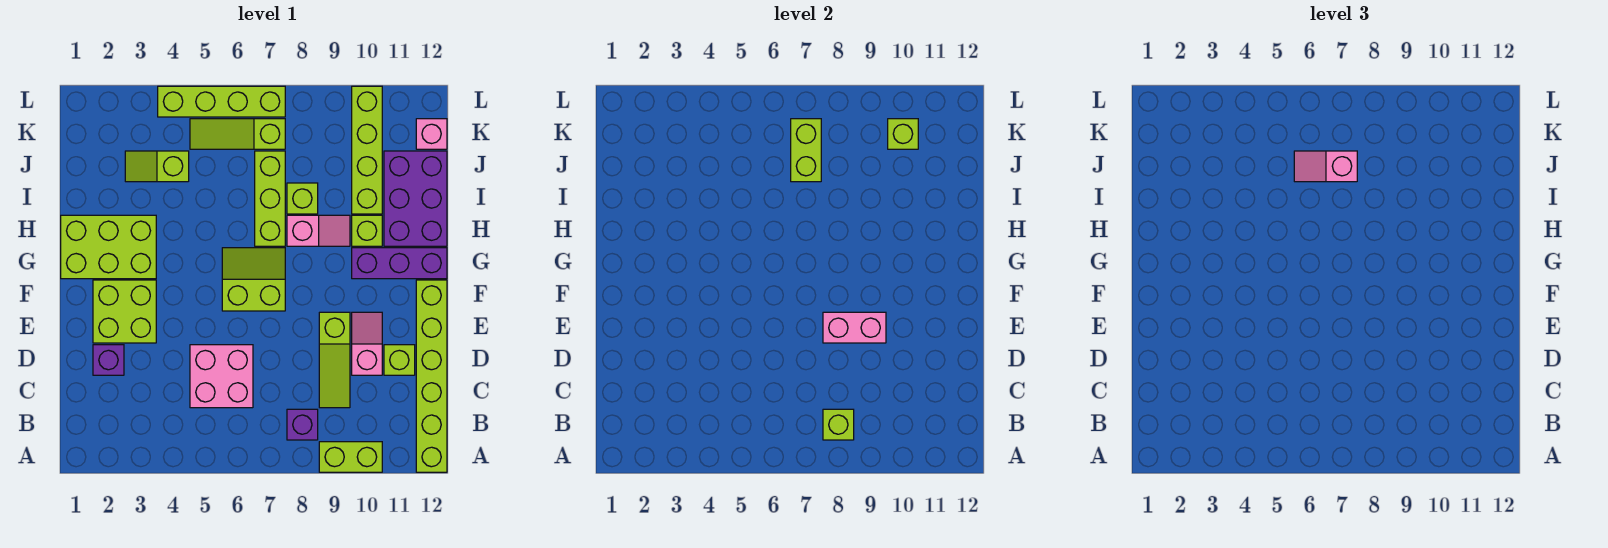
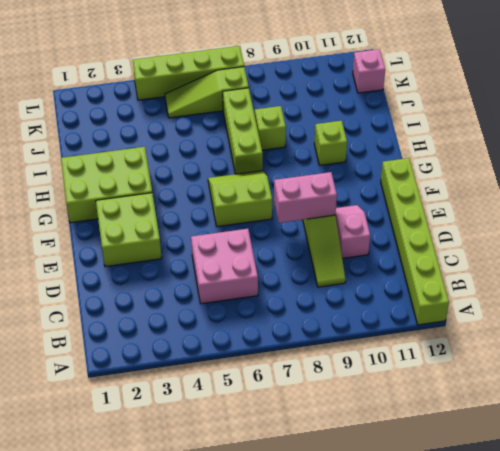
none -> lime 1x2 brick [319,442,382,472]
none -> purple 1x1 brick [287,409,318,440]
none -> purple 1x1 brick [93,345,124,375]

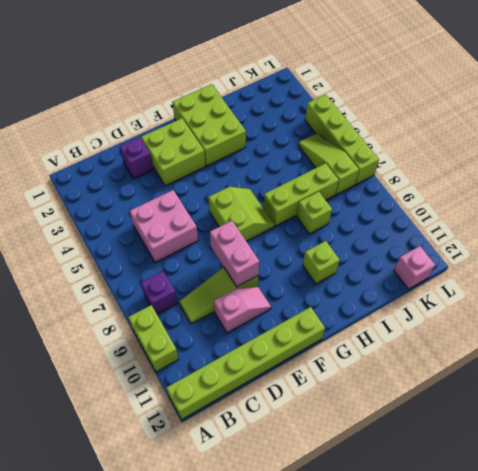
none -> lime 1x1 brick [384,345,415,375]
none -> purple 1x3 brick [352,248,447,279]
none -> pink 1x2 slope [287,215,350,246]

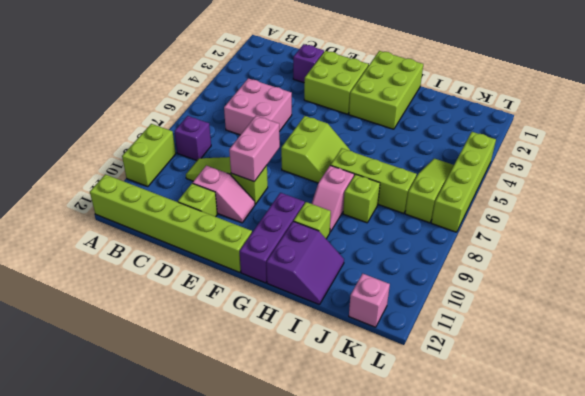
purple 2x2 slope [266,221,344,305] -> purple 2x3 brick [384,151,447,246]
none -> lime 1x4 brick [352,86,382,214]
none -> lime 1x2 slope [125,151,189,182]
none -> lime 1x1 brick [823,409,854,440]

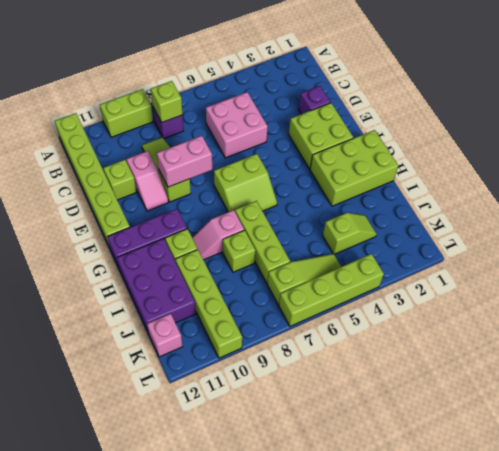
none -> lime 1x2 brick [791,119,821,182]
none -> lime 1x1 brick [888,119,918,149]
none -> pink 1x2 slope [1294,151,1357,182]

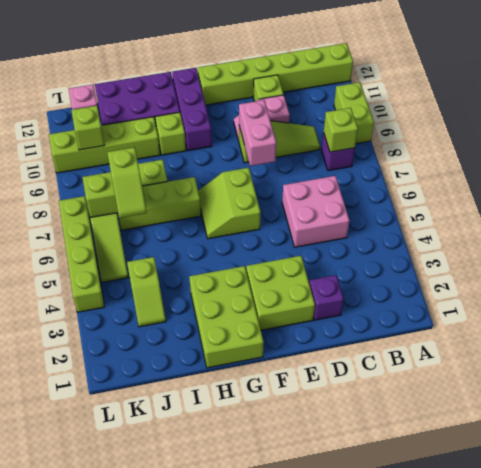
lime 1x2 slope [107,147,147,218] -> pink 1x2 slope [1294,151,1357,182]
none -> pink 1x2 slope [287,215,350,246]

